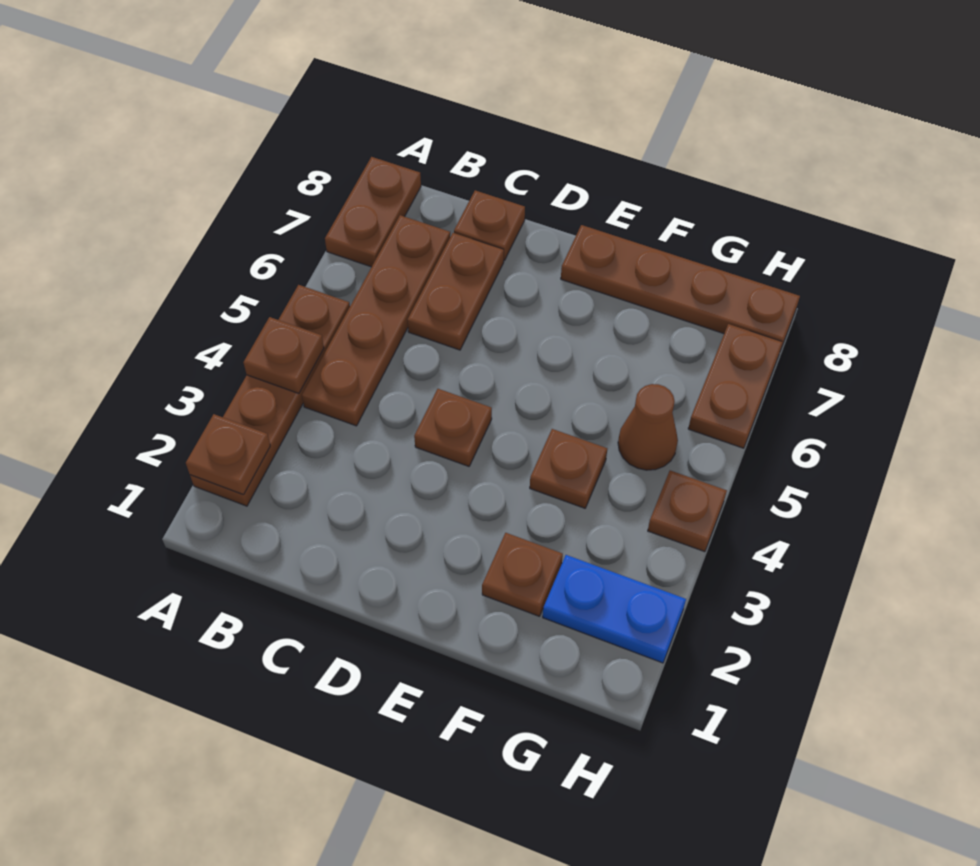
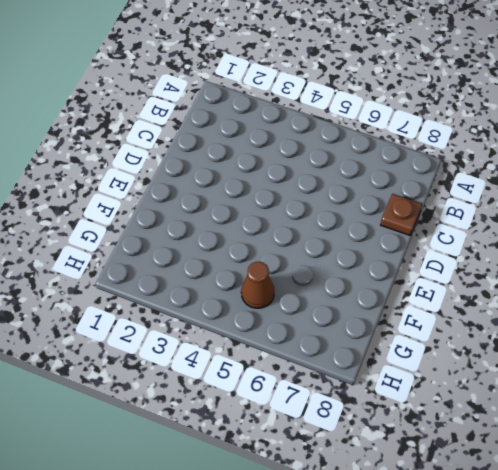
none -> brown 1x4 plate [190,285,350,506]
none -> brown 1x2 plate [325,157,421,267]
none -> brown 1x4 plate [302,215,450,426]

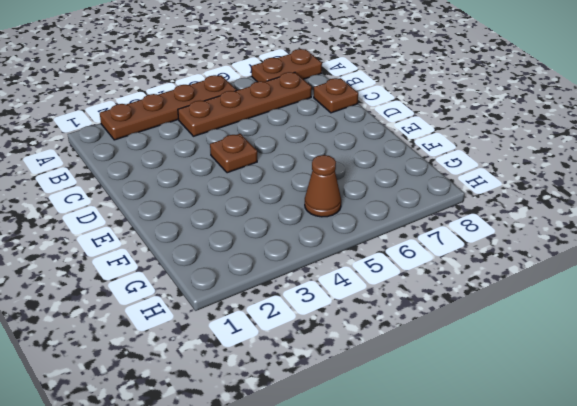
none -> brown 1x2 plate [407,233,504,350]
none -> brown 1x4 plate [561,225,800,348]
none -> brown 1x1 plate [482,533,563,616]

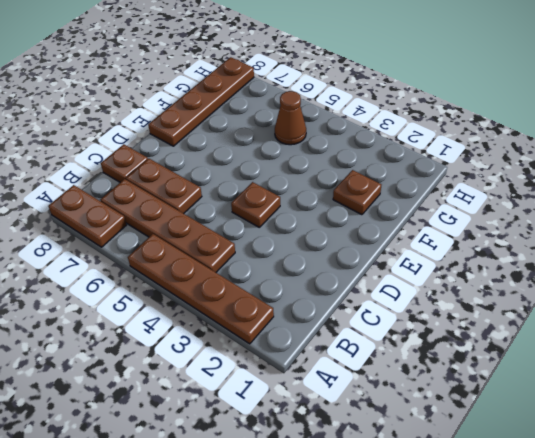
none -> brown 1x1 plate [530,429,607,508]
none -> blue 1x2 plate [543,555,686,663]
none -> brown 1x1 plate [648,471,727,552]

